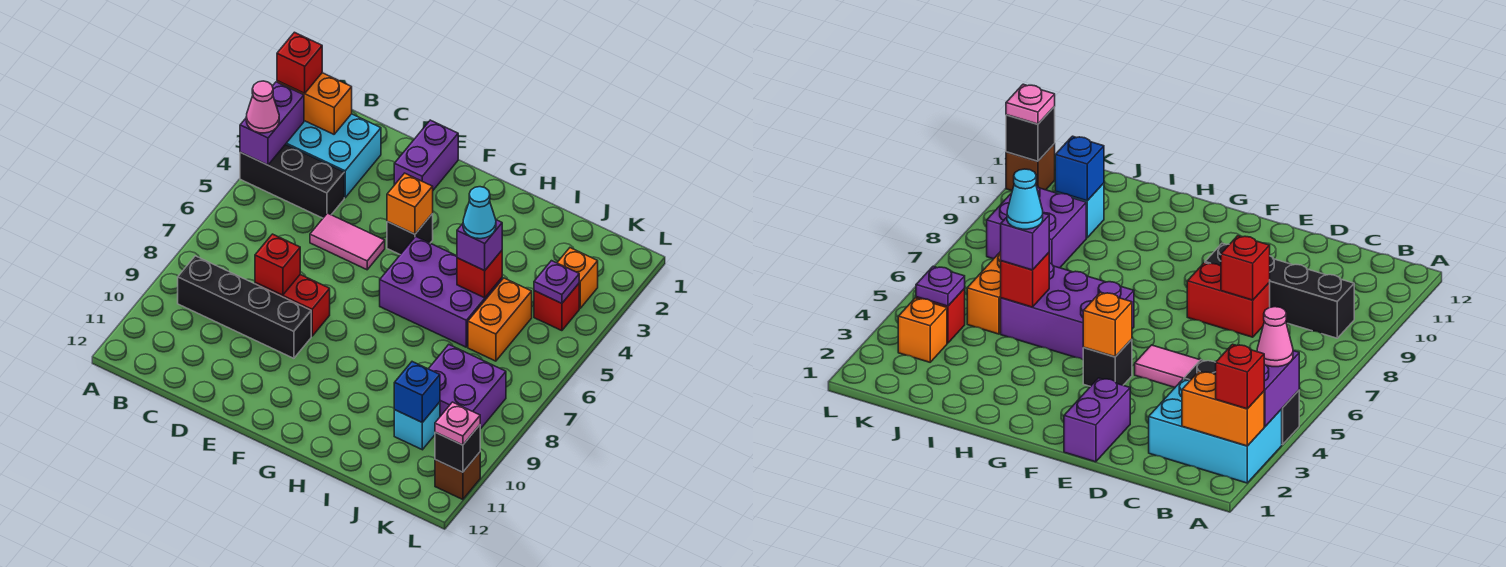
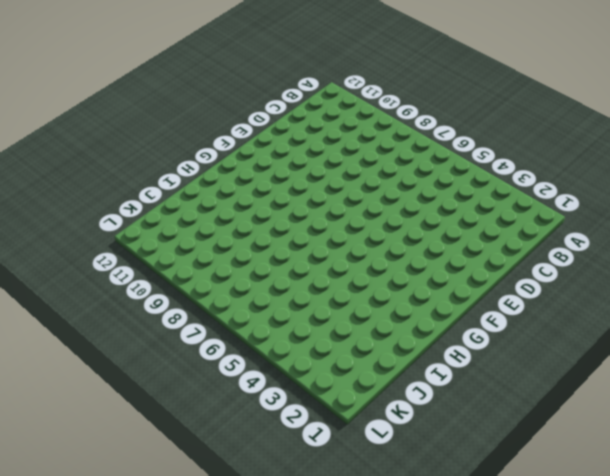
none -> cyan 2x3 brick [286,114,381,198]
none -> black 1x3 brick [240,144,344,218]
none -> black 1x4 brick [178,256,311,358]

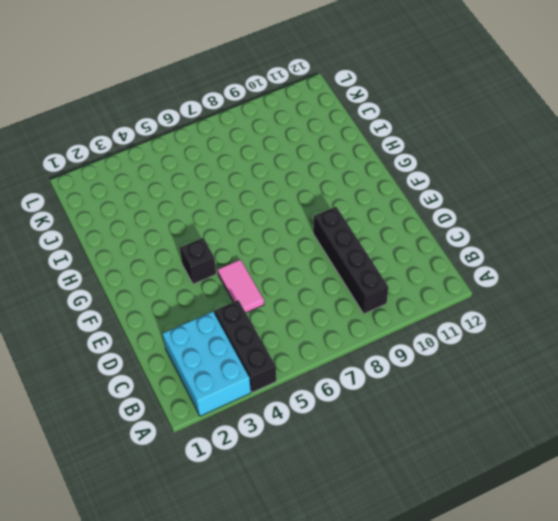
none -> red 1x2 brick [255,275,330,336]
none -> purple 1x2 brick [394,120,458,190]
none -> purple 2x3 brick [380,237,502,347]

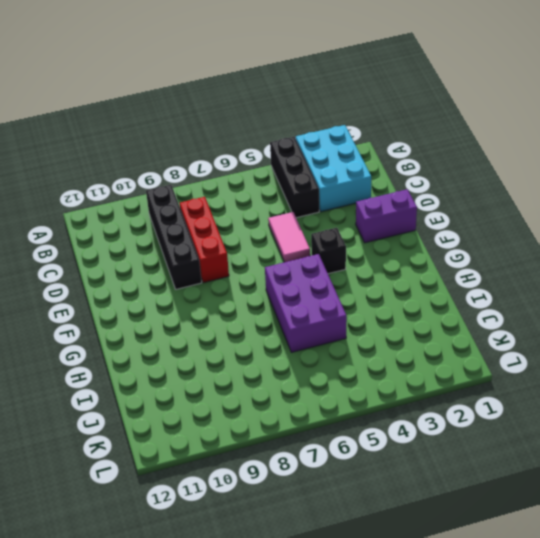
red 1x3 brick [180,197,229,283] -> red 1x2 brick [255,275,330,336]
none -> orange 1x2 brick [468,278,532,361]
none -> purple 2x2 brick [429,345,506,429]
none -> cyan 1x1 brick [394,402,440,450]

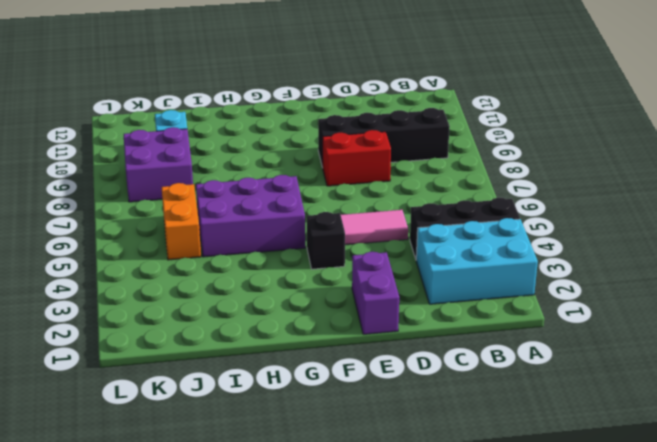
none -> orange 1x1 brick [557,248,598,308]
none -> red 1x1 brick [534,284,579,331]
none -> brown 1x1 brick [435,452,480,500]

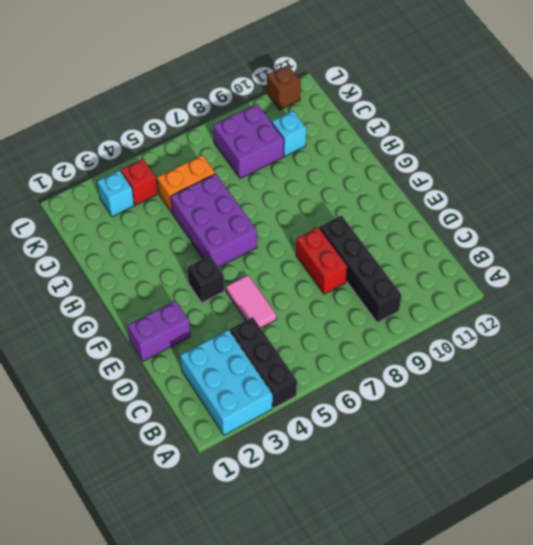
cyan 1x1 brick [97,170,134,217] -> orange 1x1 brick [557,248,598,308]
none -> orange 1x2 brick [277,73,352,134]
none -> purple 1x2 brick [240,82,304,165]
none -> red 1x1 brick [255,234,300,295]

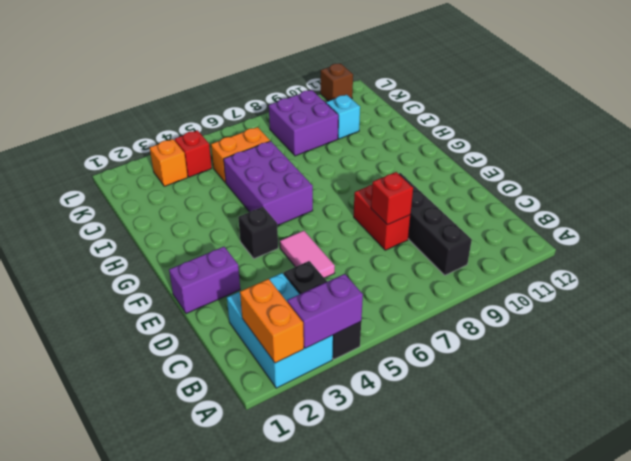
none -> orange 1x1 brick [387,173,433,234]
none -> red 1x1 brick [457,251,502,298]
none -> blue 1x1 brick [394,362,440,422]

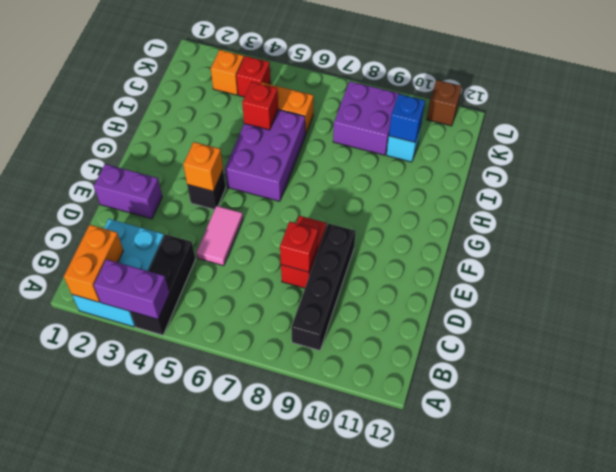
none -> purple 1x1 plate [534,261,579,303]
none -> black 1x1 brick [435,425,480,472]
none -> red 1x1 brick [277,32,322,93]

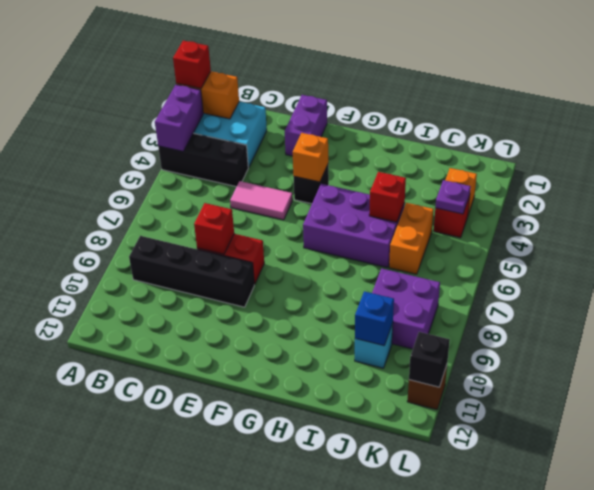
none -> pink 1x1 cone [246,81,279,133]
none -> purple 1x1 brick [457,220,502,271]
none -> pink 1x1 plate [435,402,480,445]

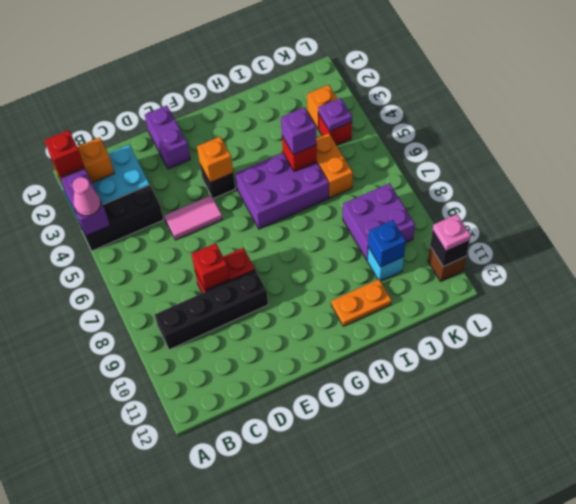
orange 1x2 plate [331,279,392,326] -> none
none -> cyan 1x1 cone [463,187,496,239]

